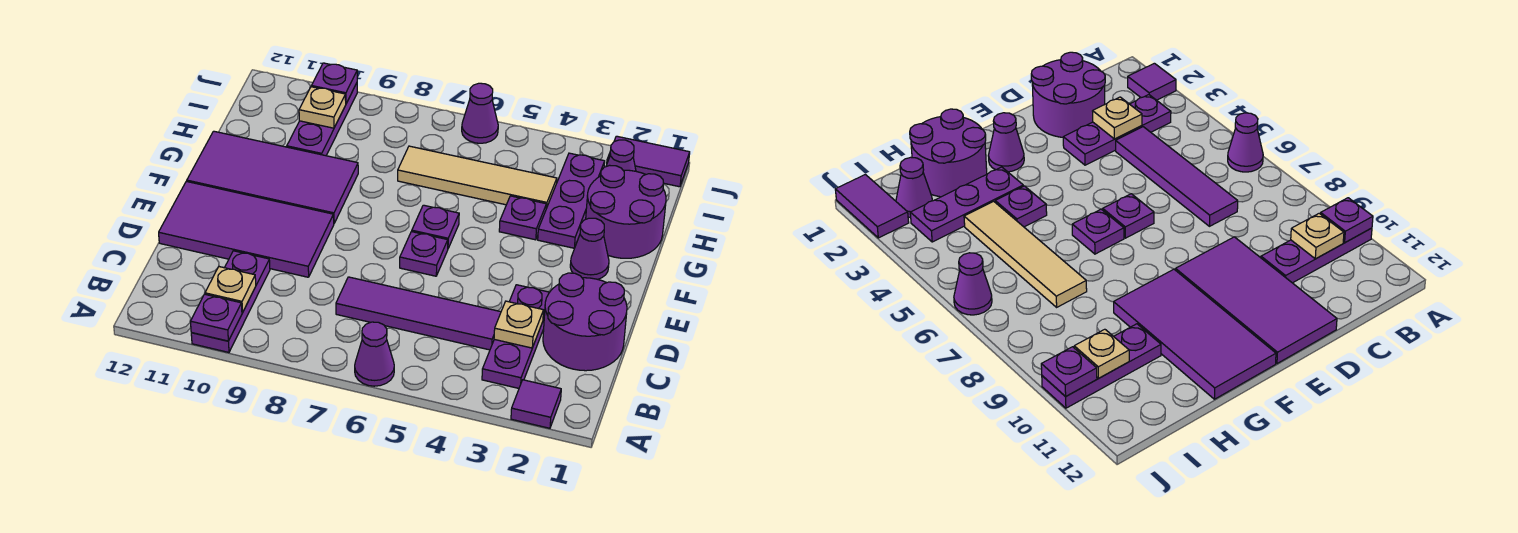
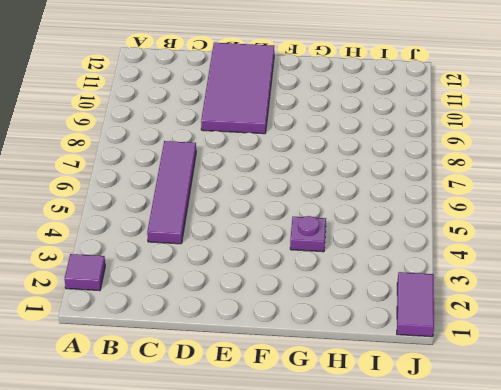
none -> purple 1x1 cone [355,322,394,386]
none -> purple 1x3 plate [191,251,270,352]
none -> purple 1x3 plate [482,285,550,388]

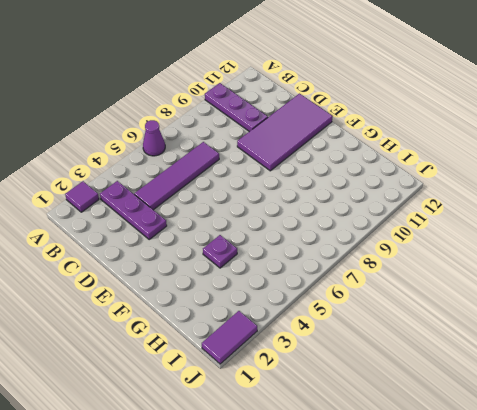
none -> purple 2x2 round brick [543,273,627,371]
none -> purple 1x1 plate [400,232,448,276]
none -> purple 1x1 cone [570,218,609,279]

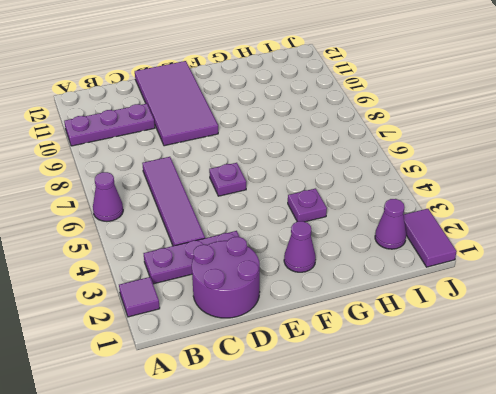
none -> purple 1x1 plate [412,205,459,248]
none -> purple 2x4 tile [187,131,358,223]
none -> purple 2x2 round brick [586,165,666,258]

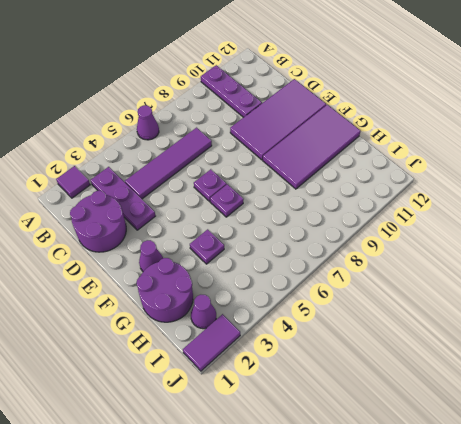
none -> purple 1x3 plate [538,153,605,248]
none -> tan 1x4 tile [398,146,557,208]
none -> purple 1x3 plate [287,83,357,156]

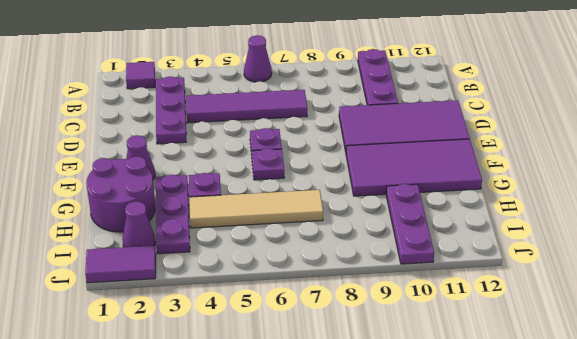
none -> purple 2x2 round brick [543,273,627,371]
none -> purple 1x1 cone [462,83,498,143]
none -> purple 1x1 plate [190,294,242,341]

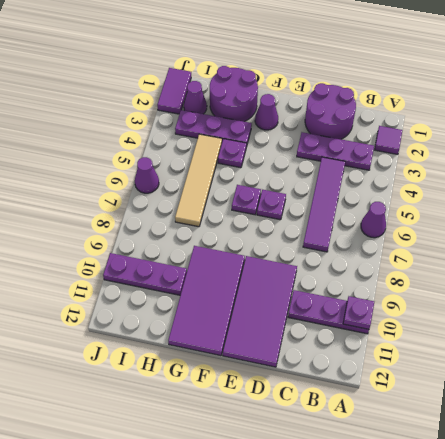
none -> tan 1x1 plate [205,267,256,313]
none -> tan 1x1 plate [494,301,544,348]
none -> tan 1x1 plate [299,87,346,128]

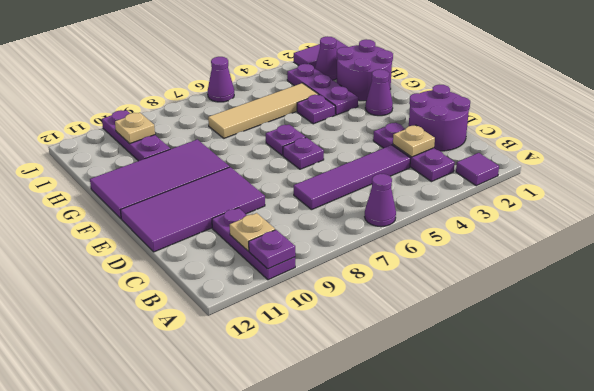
none -> purple 1x1 plate [312,63,357,103]

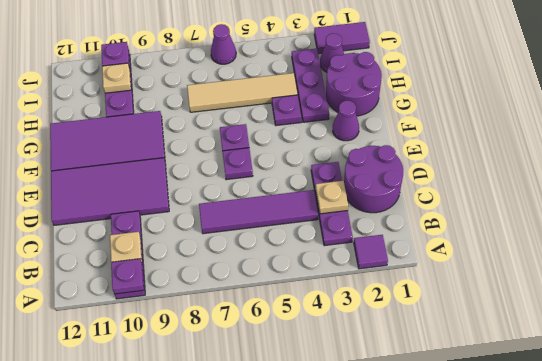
none -> purple 1x1 cone [355,322,394,386]

